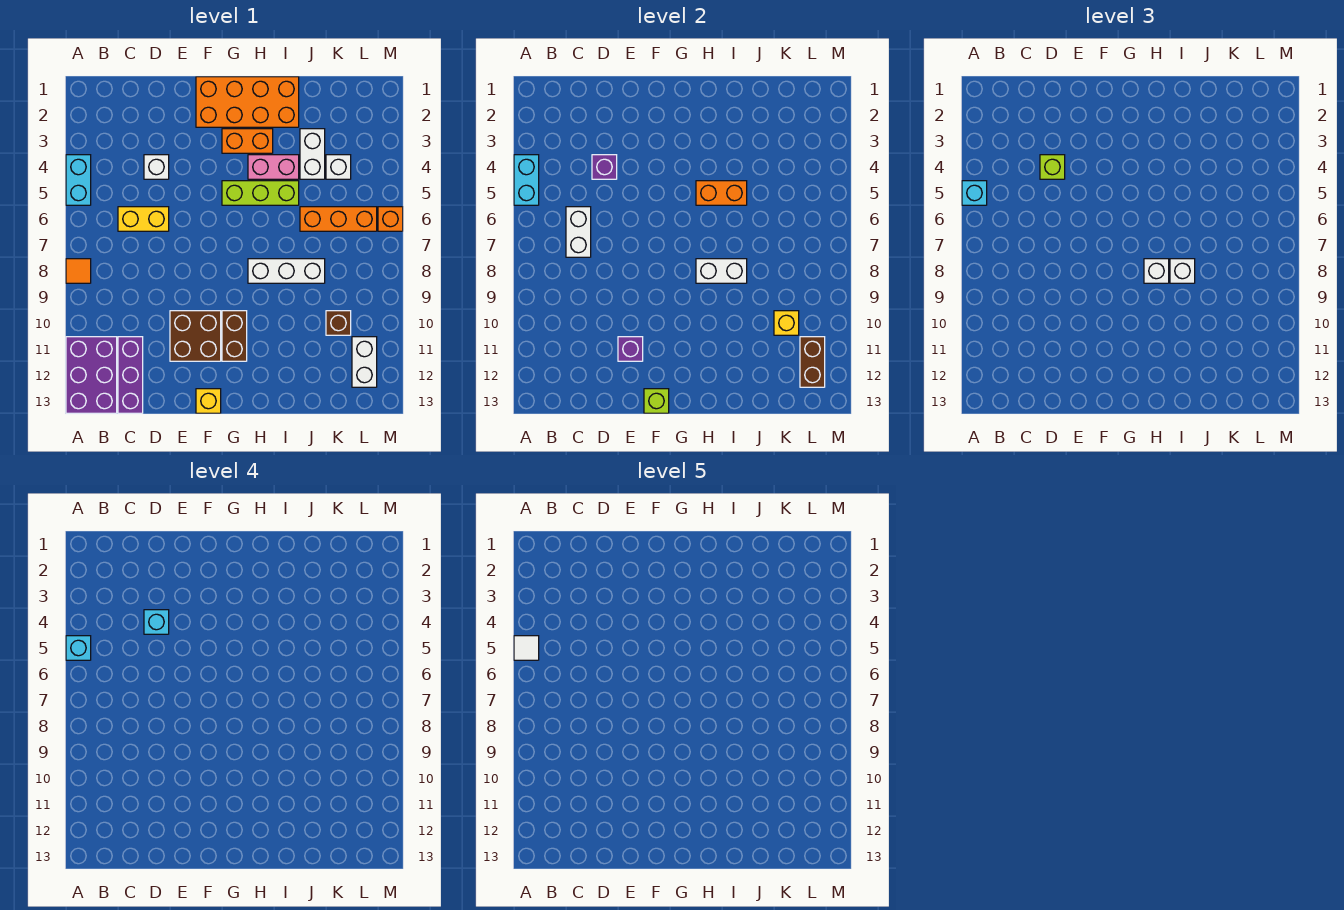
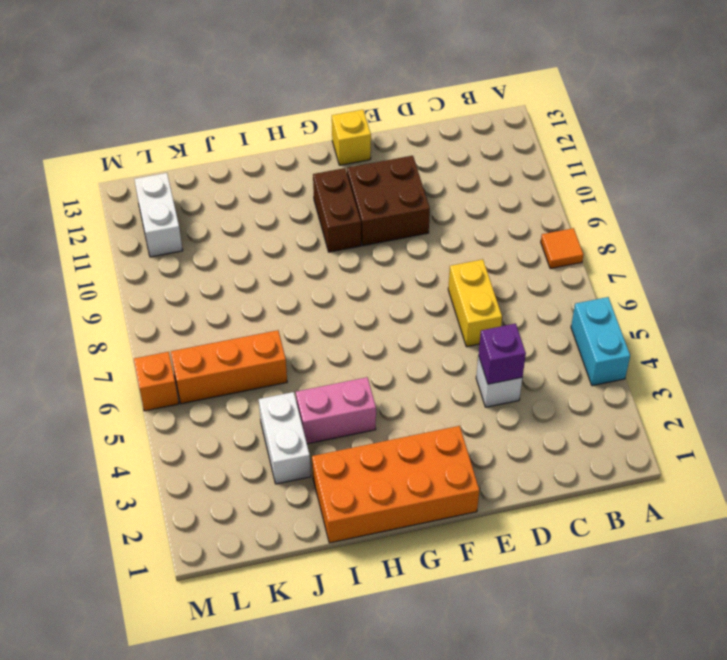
yellow 1x2 brick [448,259,502,347] -> yellow 1x2 brick turned to [118,207,169,231]
none -> purple 2x3 brick [66,337,117,413]
none -> purple 1x3 brick [118,337,143,413]
none -> orange 1x2 brick [222,129,273,153]
none -> lime 1x3 brick [222,181,299,205]

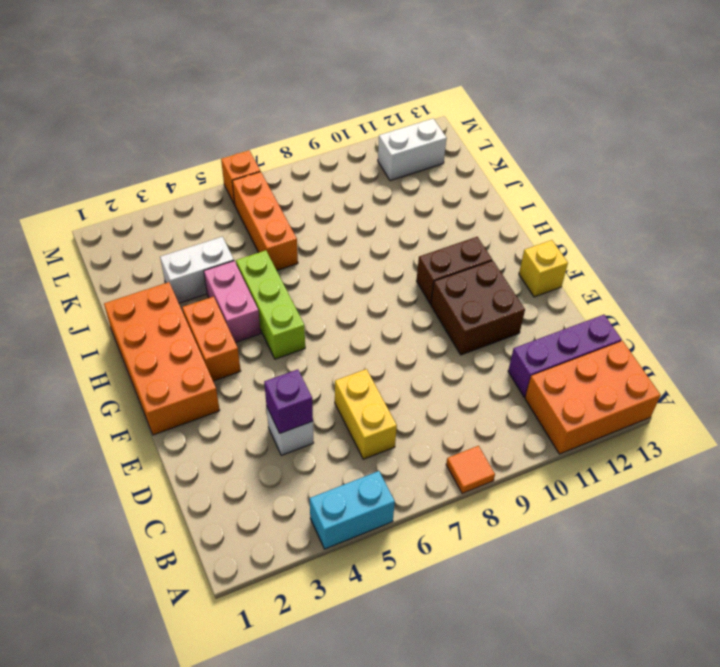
orange 2x3 brick [525,341,661,454] -> purple 2x3 brick [66,337,117,413]
none -> white 1x3 brick [248,259,325,283]
none -> white 1x1 brick [326,155,351,179]
none -> brown 1x1 brick [326,311,351,335]
none -> cyan 1x2 brick [514,155,539,205]

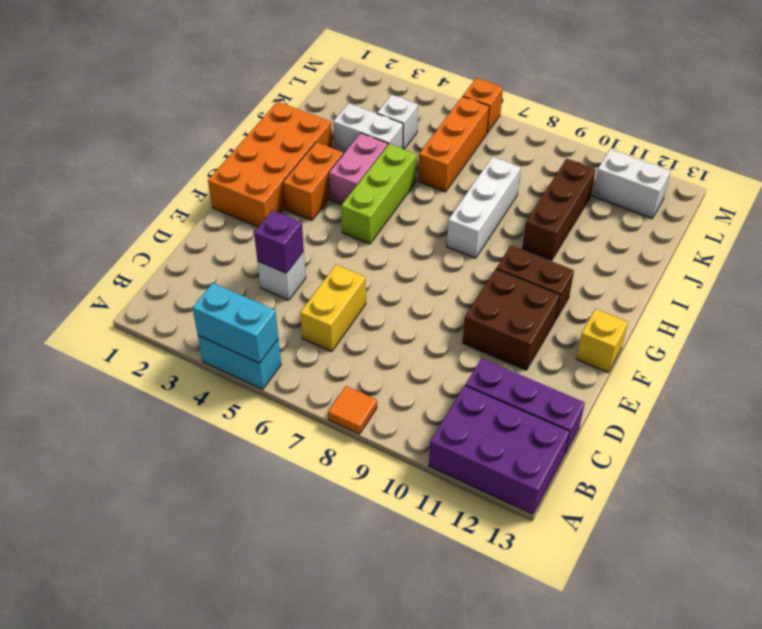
brown 1x3 brick [522,159,596,260] -> brown 1x1 brick [326,311,351,335]
none -> white 1x2 brick [566,207,591,257]
none -> purple 1x1 brick [618,337,643,361]
none -> lime 1x1 brick [644,389,669,413]
none -> orange 1x2 brick [696,181,747,205]

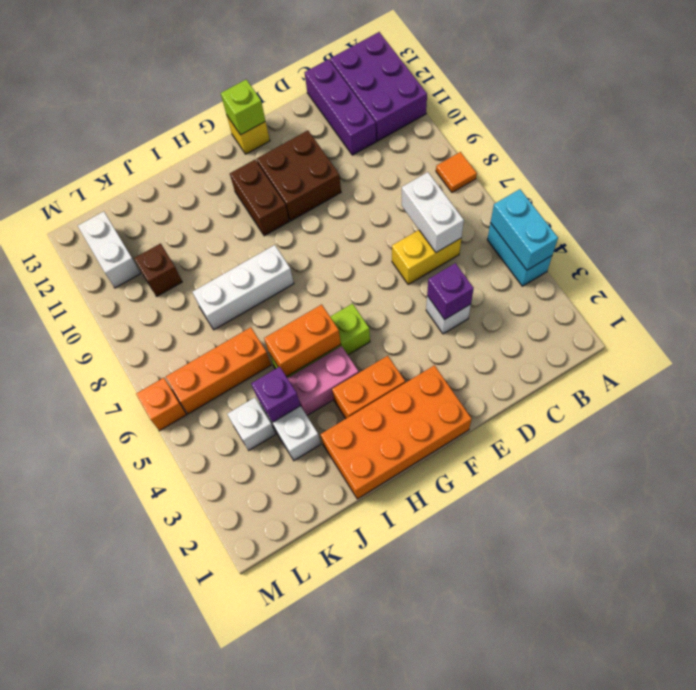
purple 1x1 brick [251,367,300,422] -> purple 1x1 brick moved to [618,337,643,361]
none -> white 1x2 brick [696,259,747,283]
none -> yellow 1x1 brick [774,311,799,335]
none -> brown 1x2 brick [800,337,825,387]
none -> cyan 1x1 brick [962,181,987,205]

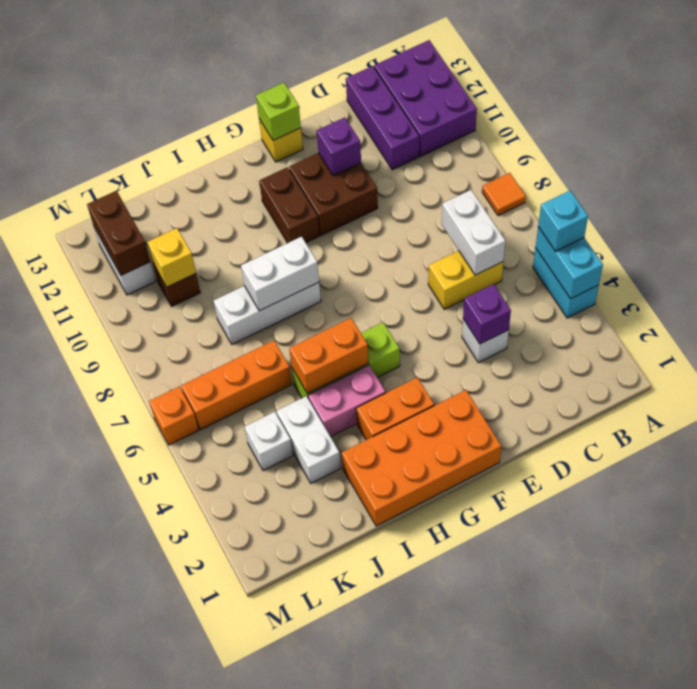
none -> lime 1x1 brick [1040,155,1065,179]
none -> white 1x1 brick [1144,259,1169,283]
none -> white 1x1 brick [1170,259,1195,283]
none -> cyan 1x1 brick [66,636,91,660]

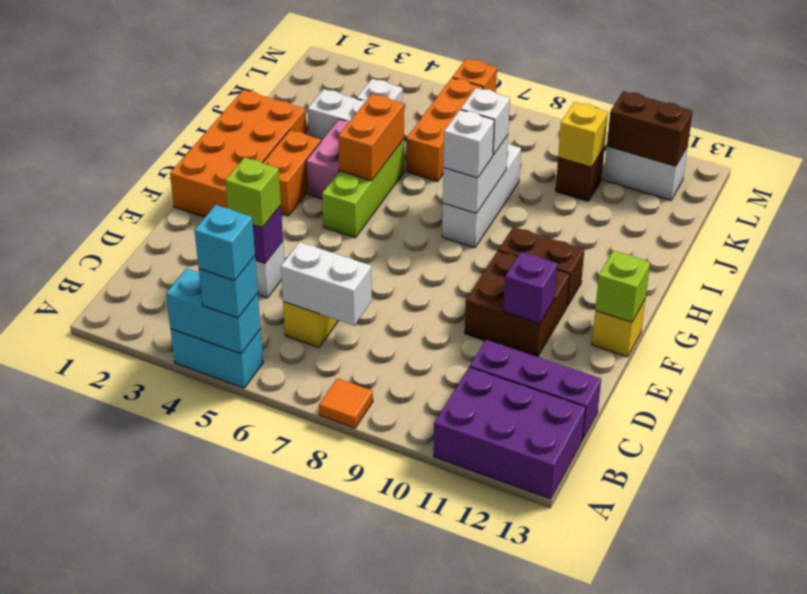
none -> cyan 1x1 brick [144,610,169,634]
none -> white 1x1 tile [514,636,539,660]

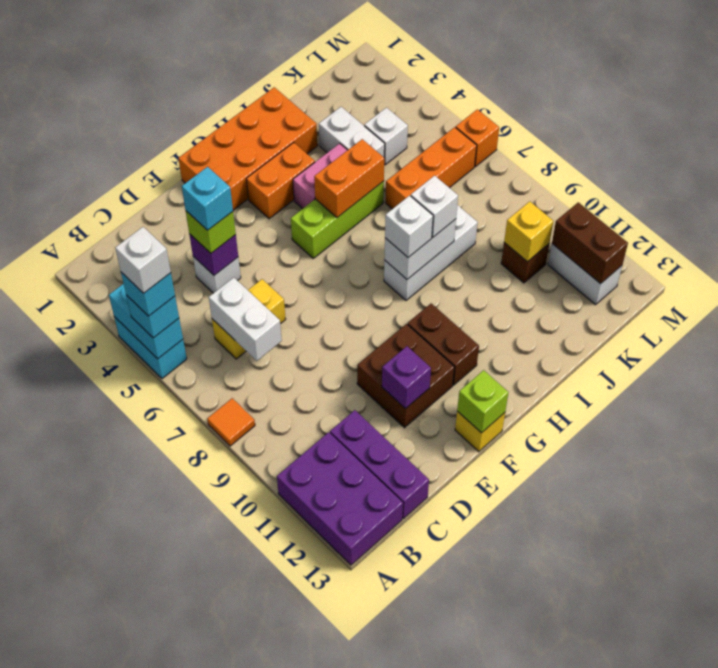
white 1x1 brick [115,227,171,293] -> white 1x1 tile [514,636,539,660]

